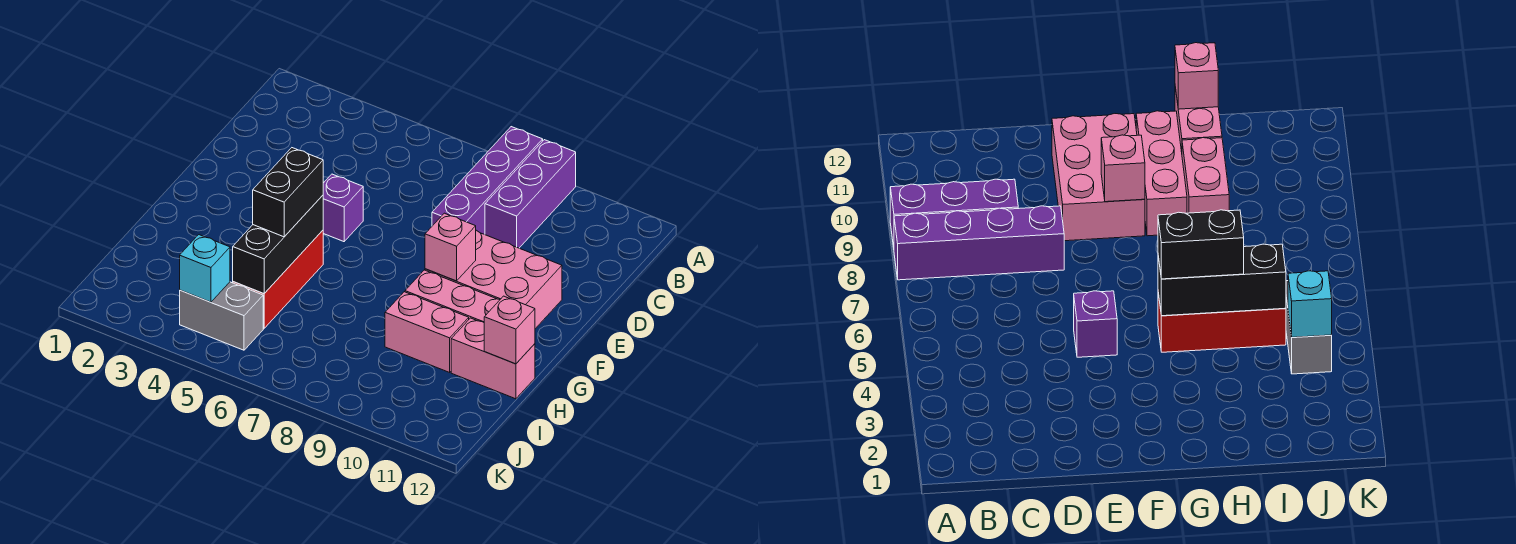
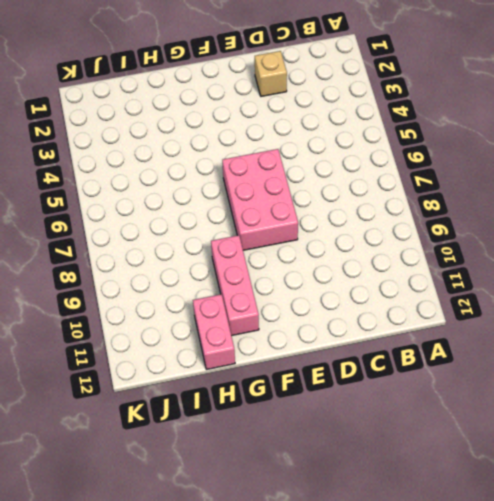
tan 1x1 brick [255,51,287,96] -> none
pink 2x3 brick [222,149,298,250] -> pink 2x3 brick moved to [425,230,562,329]
none -> purple 1x4 brick [432,127,543,235]
none -> purple 1x3 brick [485,140,576,248]
none -> purple 1x1 brick [323,174,363,242]

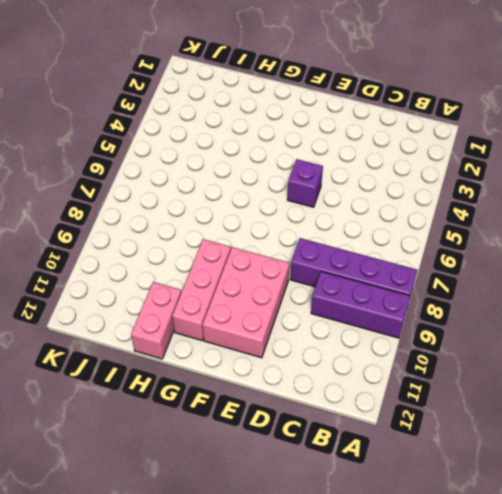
none -> red 1x3 brick [233,230,323,328]
none -> pink 1x2 brick [385,292,469,372]
none -> grey 1x2 brick [180,282,263,350]

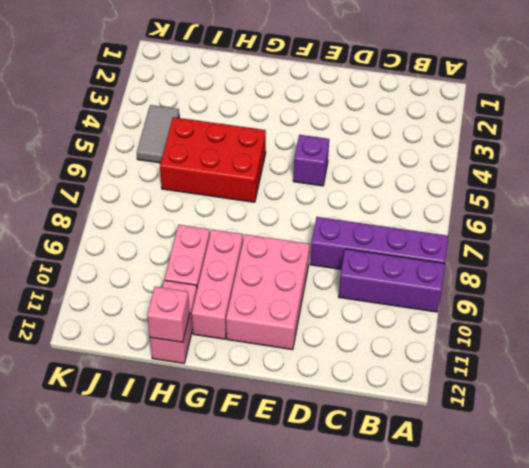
red 2x3 brick [160,117,266,202] -> red 1x3 brick [233,230,323,328]
grey 1x2 tile [137,105,179,163] -> grey 1x2 brick [180,282,263,350]
none -> pink 1x1 brick [425,213,476,281]
none -> black 1x3 brick [233,195,323,294]
none -> cyan 1x1 brick [180,235,230,302]

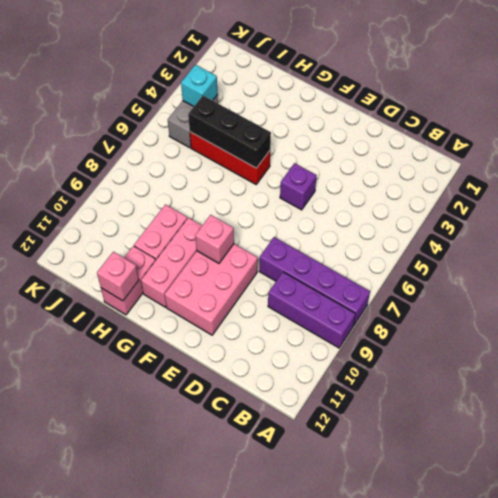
none -> black 1x2 brick [253,148,323,237]

